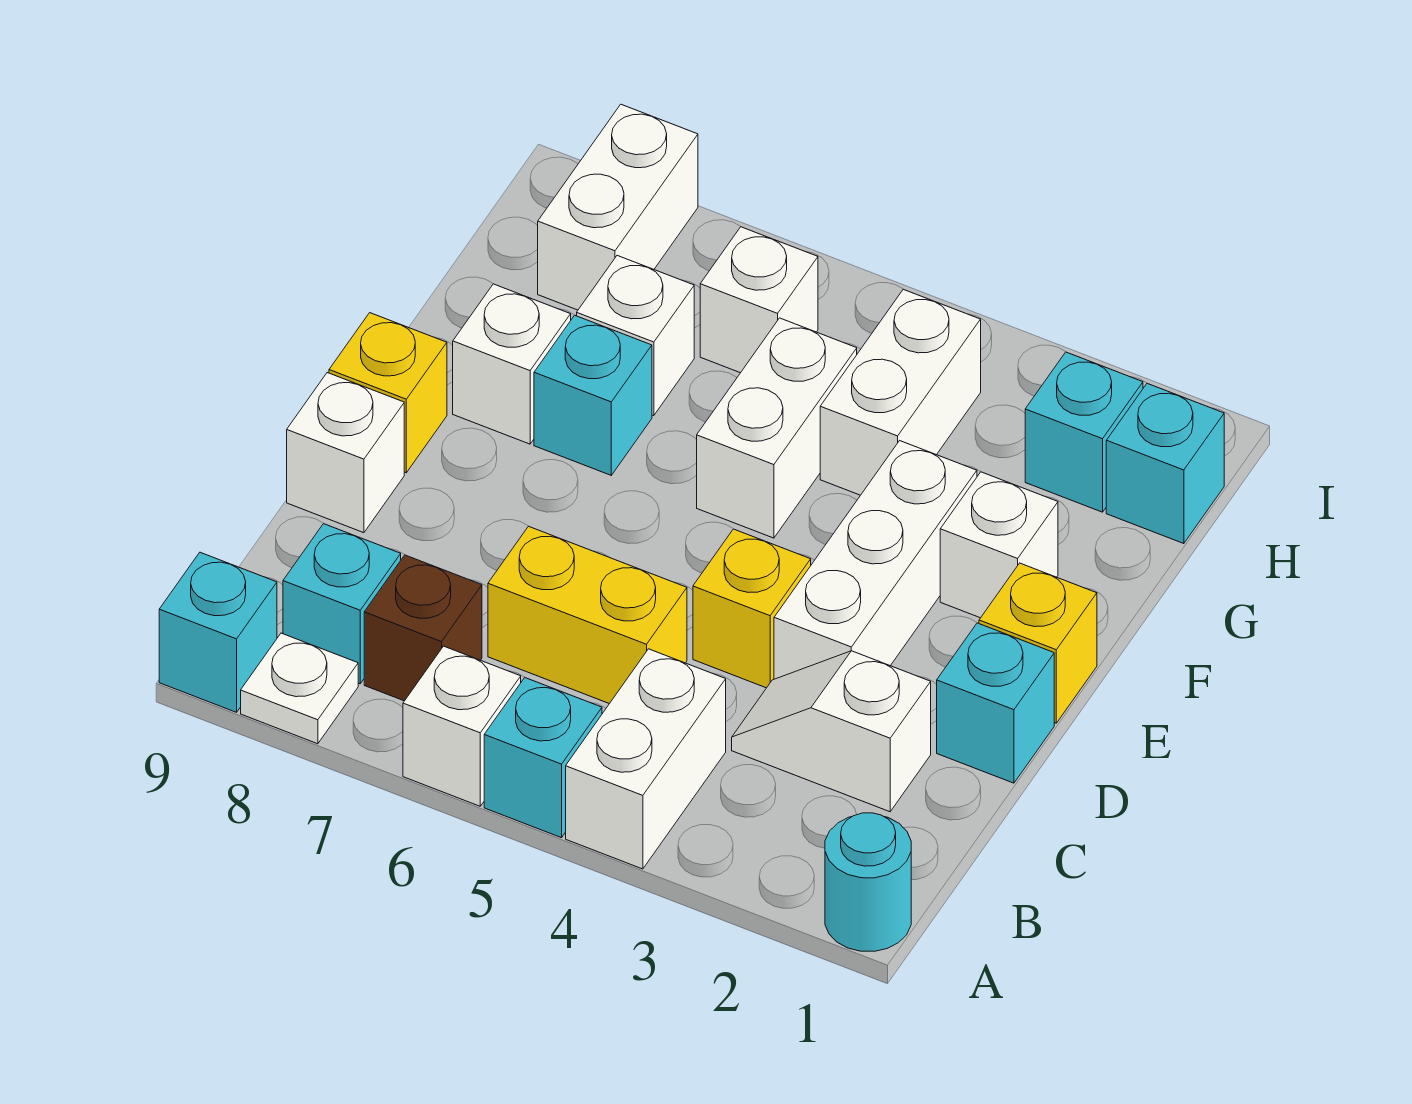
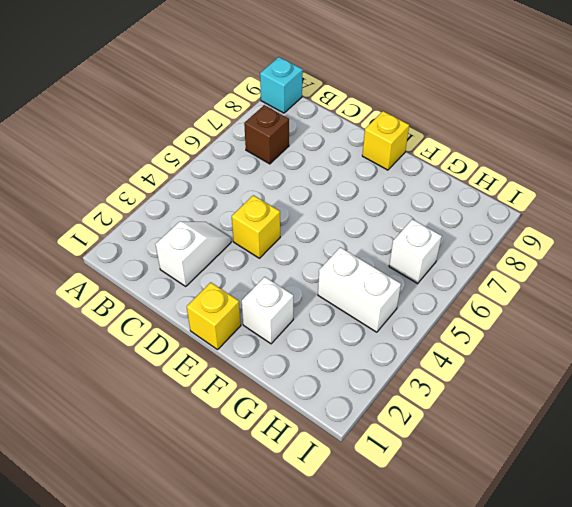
none -> cyan 1x1 round brick [825,813,911,951]
none -> white 1x2 brick [566,649,726,869]
none -> cyan 1x1 brick [484,678,602,838]

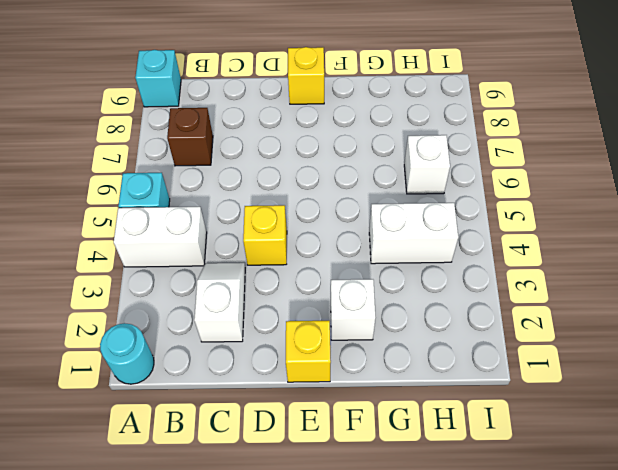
none -> white 1x1 brick [403,646,521,806]
none -> white 1x1 plate [241,633,358,744]
none -> cyan 1x1 brick [283,524,401,684]

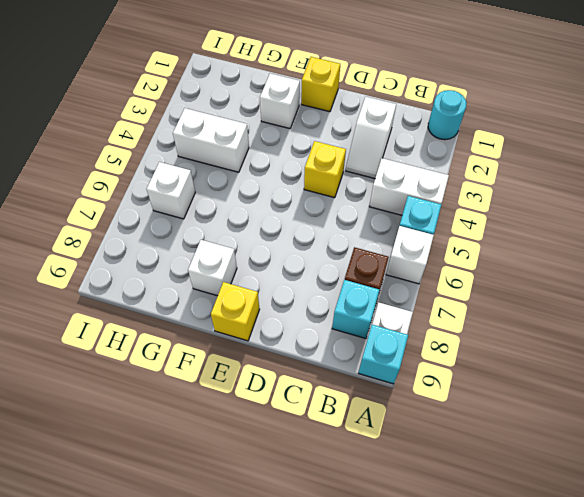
none -> yellow 1x2 brick [488,526,687,704]
none -> cyan 1x1 brick [937,623,1054,783]
none -> white 1x3 brick [774,441,977,679]

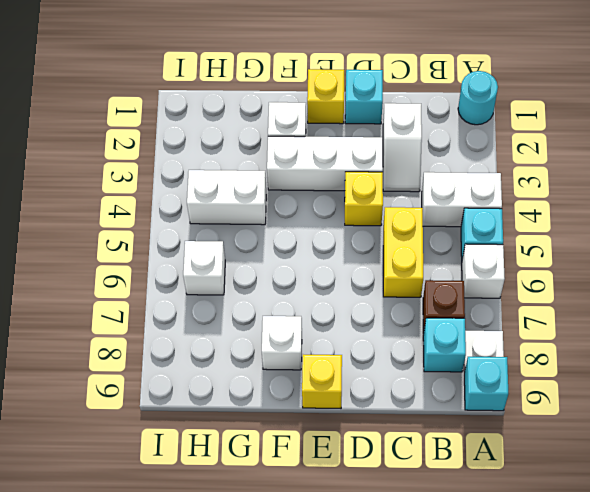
none -> white 1x1 brick [287,373,404,533]
none -> white 1x2 brick [697,318,857,538]
none -> cyan 1x1 brick [534,315,652,475]

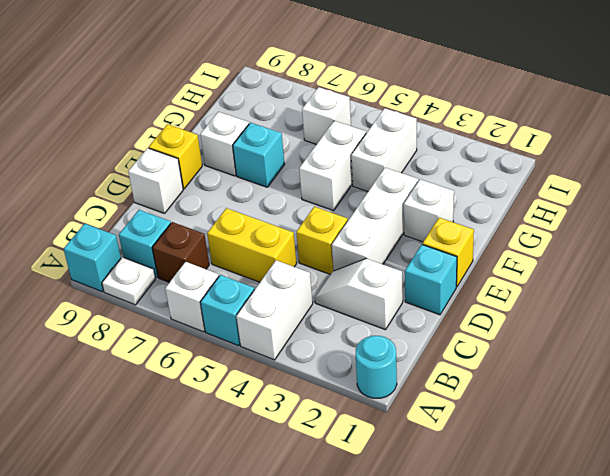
none -> white 1x1 brick [577,256,694,416]
none -> cyan 1x1 brick [1106,383,1224,544]
none -> cyan 1x1 brick [1025,352,1143,512]

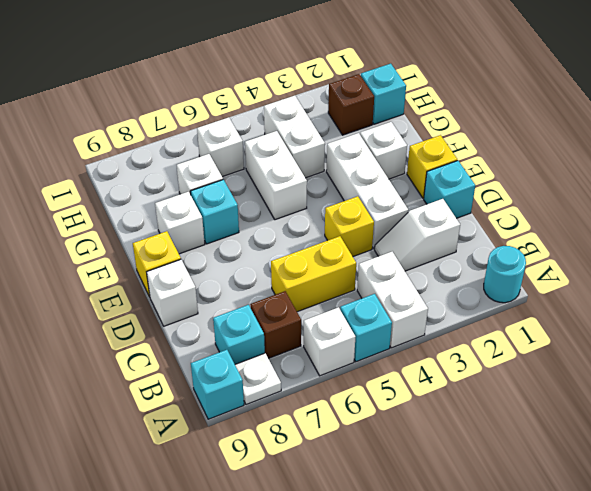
brown 1x1 brick [328,74,374,135] -> cyan 1x1 brick [1025,352,1143,512]
none -> white 1x2 brick [538,104,698,310]

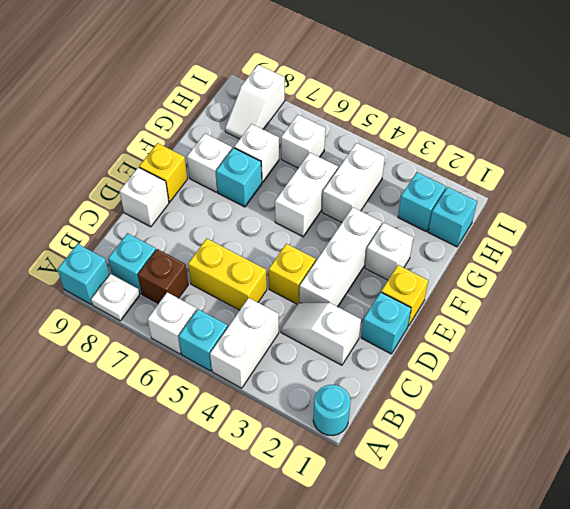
white 1x2 slope [225,65,285,139] -> white 1x2 brick [538,104,698,310]

